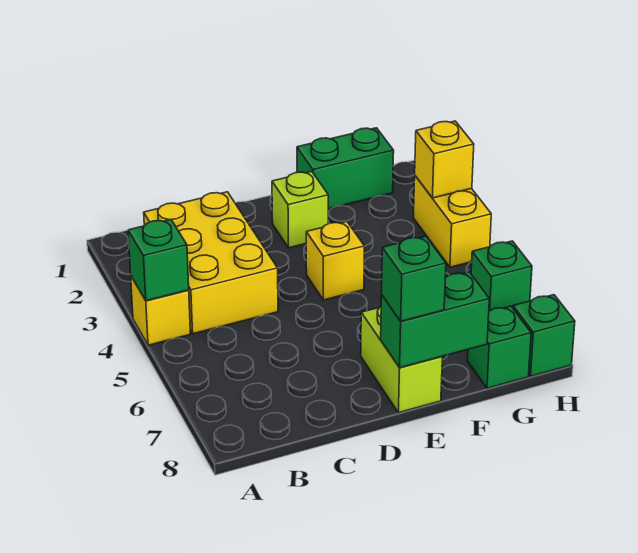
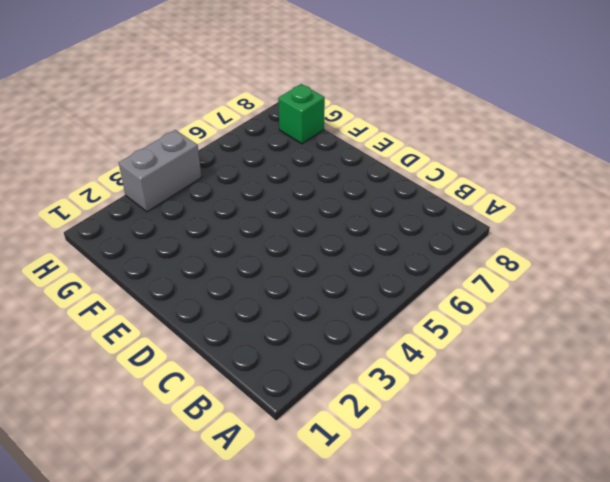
grey 1x2 brick [119,130,202,212] -> yellow 1x2 brick [413,176,491,267]
none -> yellow 1x1 brick [131,277,190,345]
none -> yellow 2x3 brick [144,192,278,334]
none -> lime 1x1 brick [272,171,328,248]

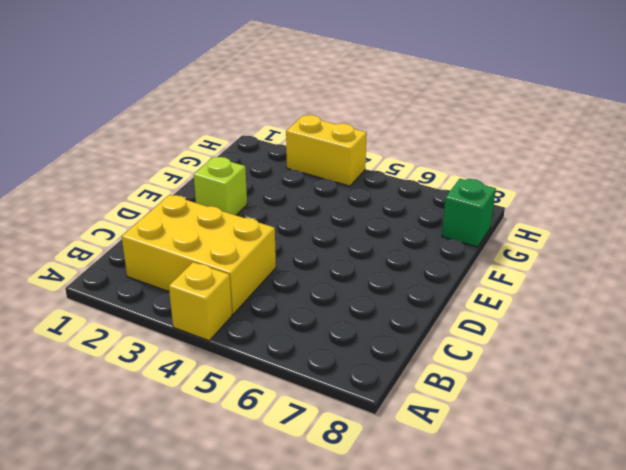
none -> yellow 1x1 brick [306,221,364,300]
none -> lime 1x2 brick [361,306,442,413]
none -> green 1x2 brick [297,128,394,209]

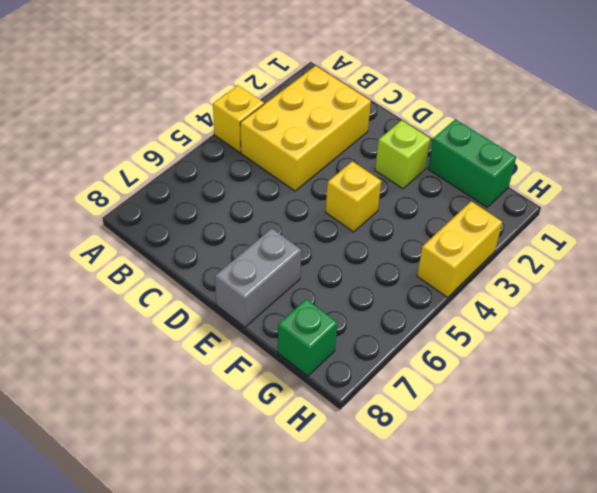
grey 1x2 brick [215,228,301,327] -> lime 1x2 brick [361,306,442,413]
none -> green 1x1 brick [471,241,532,311]
none -> green 1x1 brick [513,295,575,376]
none -> green 1x1 brick [128,219,189,301]

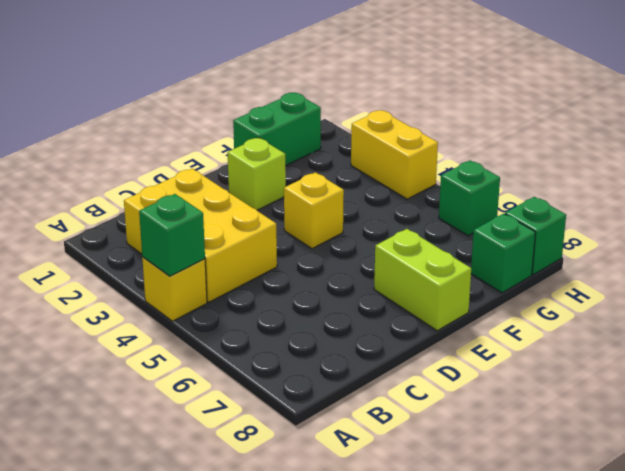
none -> green 1x2 brick [381,272,489,368]
none -> yellow 1x1 brick [415,121,474,198]
none -> green 1x1 brick [382,236,446,321]

